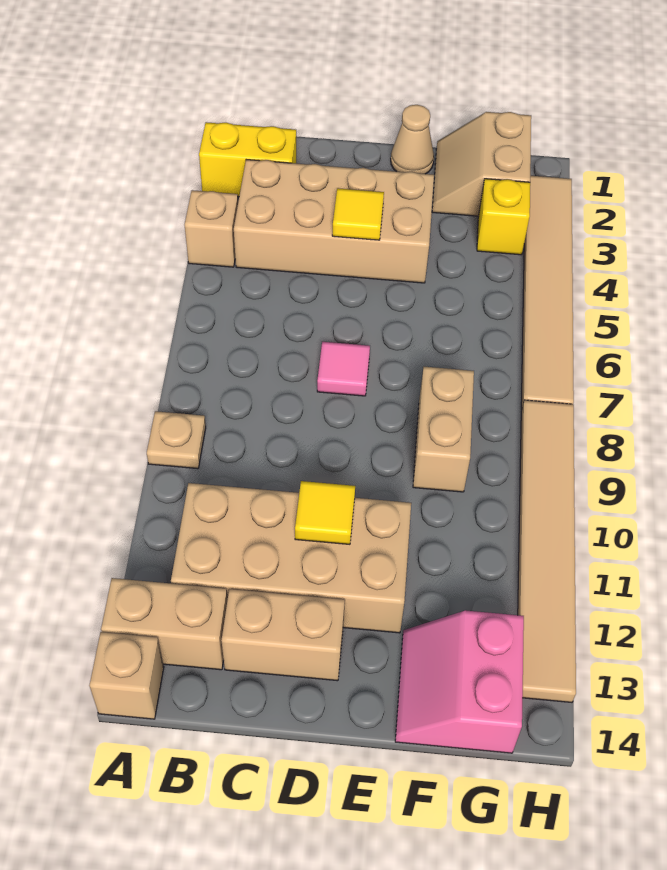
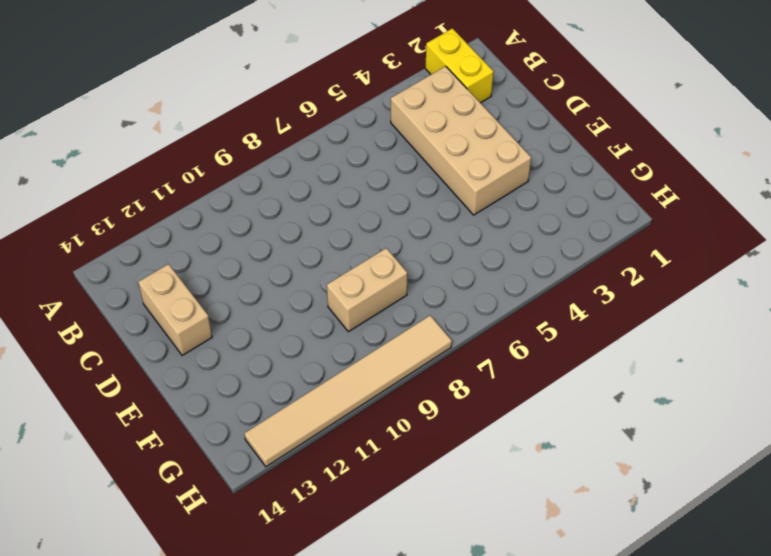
none -> tan 1x1 brick [185,190,238,267]
none -> tan 1x1 plate [147,411,206,469]
none -> tan 1x2 brick [101,578,228,670]

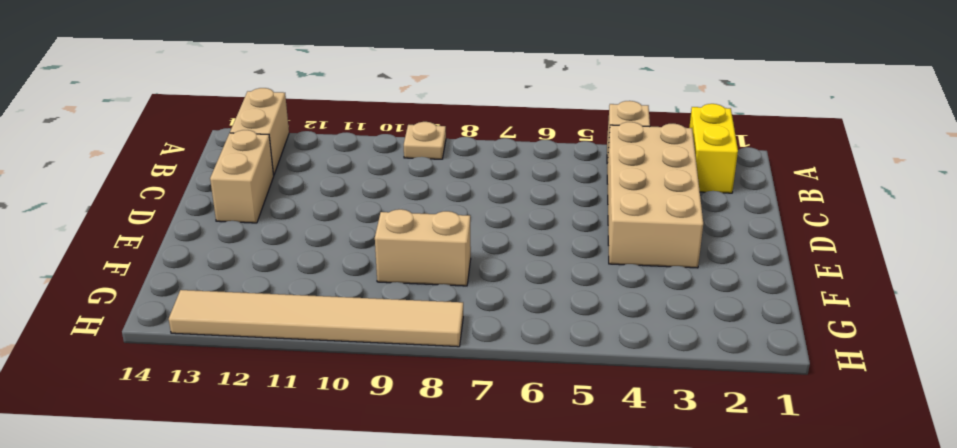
none -> tan 1x1 brick [89,632,164,719]
none -> tan 2x4 brick [171,483,411,633]
none -> pink 1x1 tile [317,342,370,396]

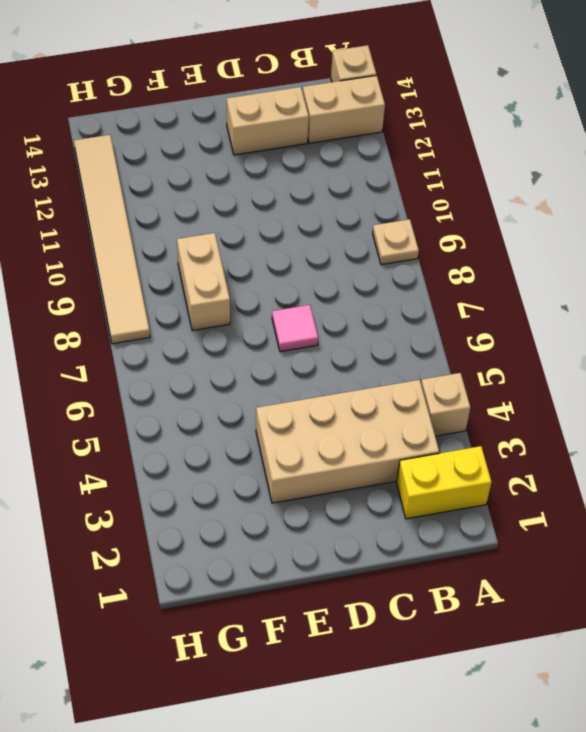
none -> tan 2x4 brick [171,483,411,633]
none -> tan 1x1 cone [391,105,434,174]
none -> tan 2x2 slope [432,112,531,216]

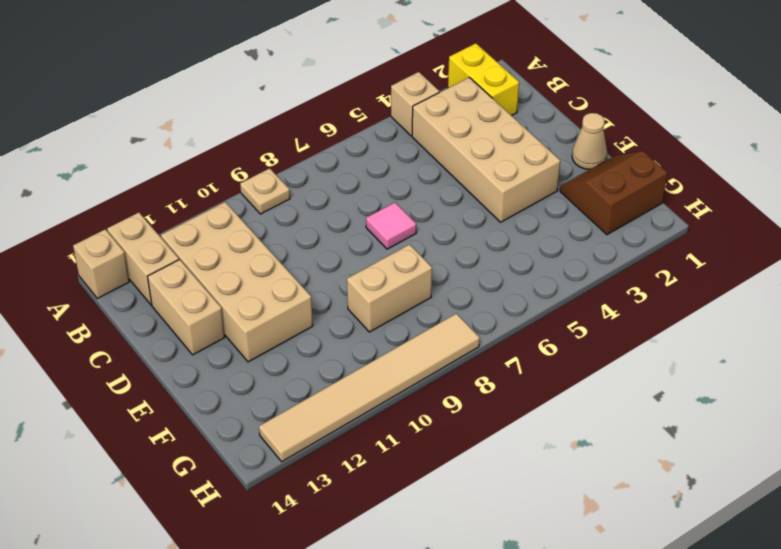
brown 2x2 slope [560,151,667,235] -> tan 2x2 slope [432,112,531,216]
none -> pink 2x2 slope [395,610,524,753]
none -> yellow 1x1 brick [477,179,530,255]
none -> tan 1x6 tile [521,176,574,409]

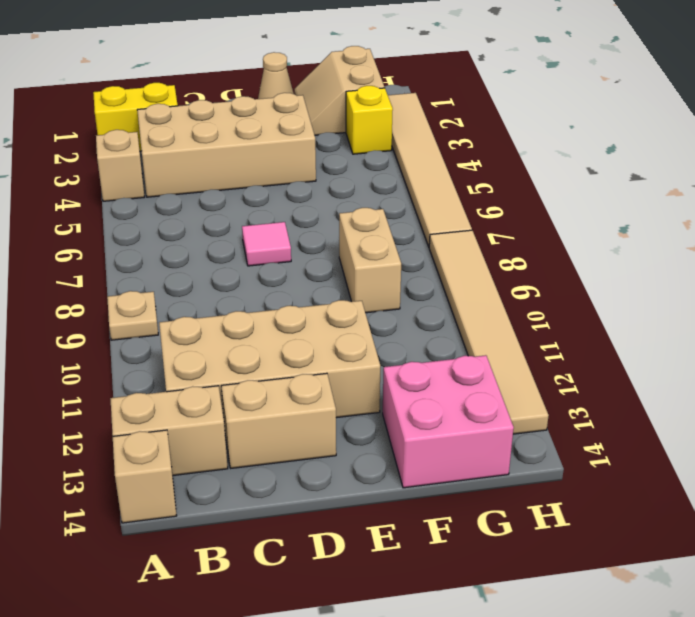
pink 2x2 brick [383,355,514,488] -> pink 2x2 slope [395,610,524,753]
none -> yellow 1x1 tile [332,188,384,240]
none -> yellow 1x1 tile [295,481,355,544]

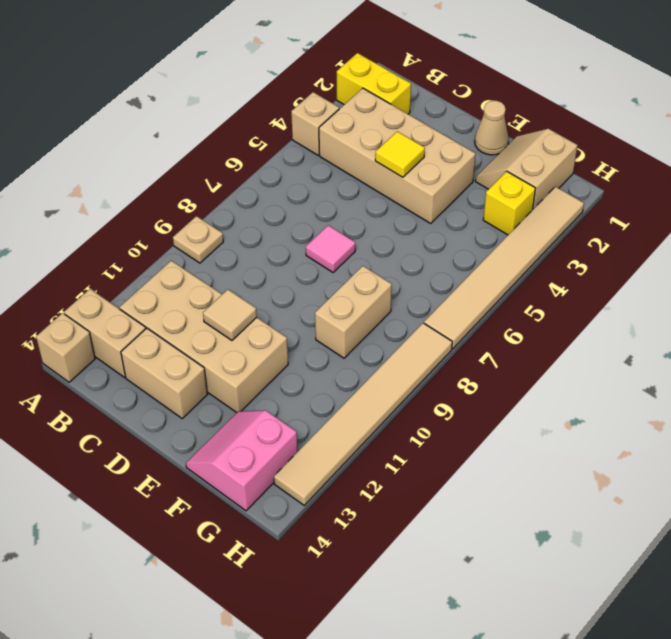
tan 1x1 tile [203,289,257,340] -> yellow 1x1 tile [295,481,355,544]

